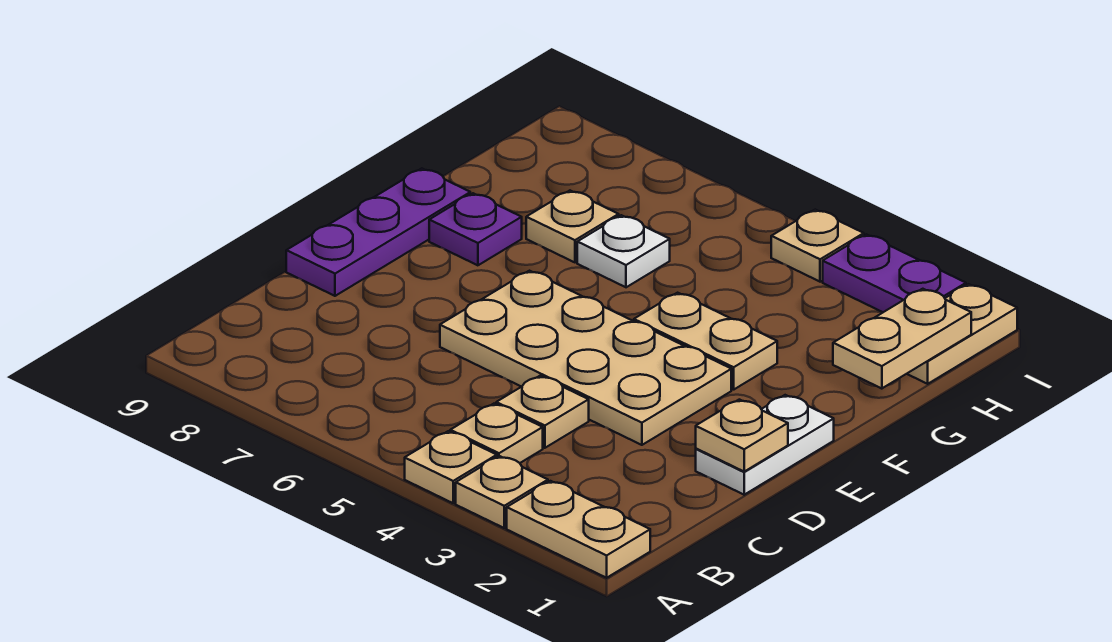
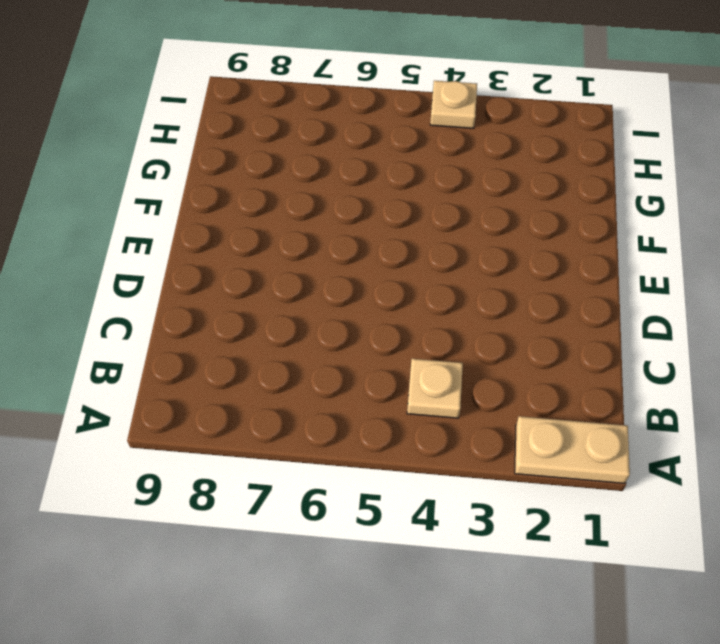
none -> tan 1x1 plate [456,456,548,528]
none -> tan 1x1 plate [405,431,497,503]
none -> tan 1x1 plate [496,376,589,448]

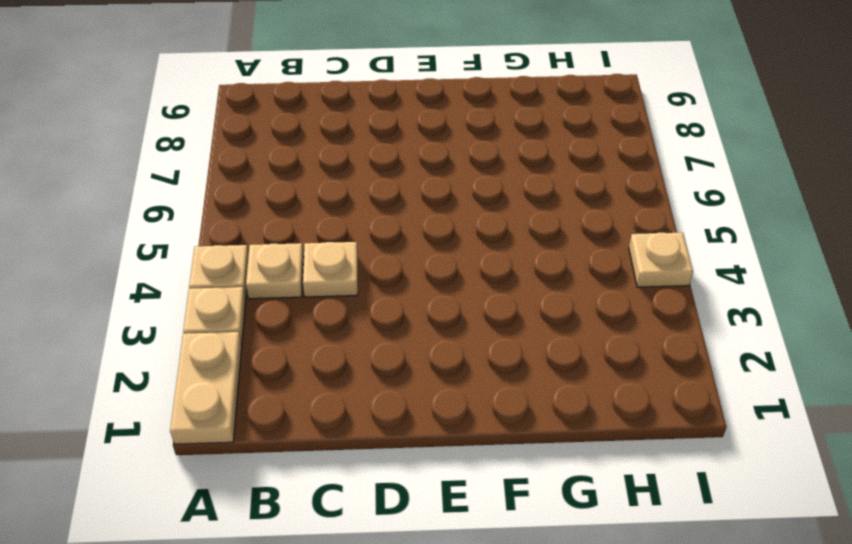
none -> white 1x2 plate [696,395,834,495]
none -> tan 2x4 plate [440,271,731,445]
none -> purple 1x3 plate [286,168,470,296]

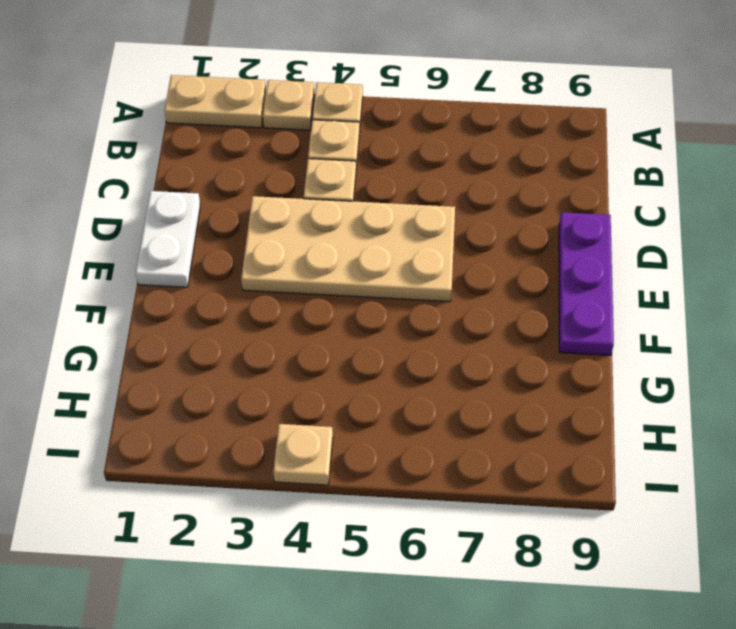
none -> tan 1x2 plate [634,293,777,390]
none -> purple 1x1 plate [429,193,522,265]
none -> white 1x1 plate [577,215,670,287]

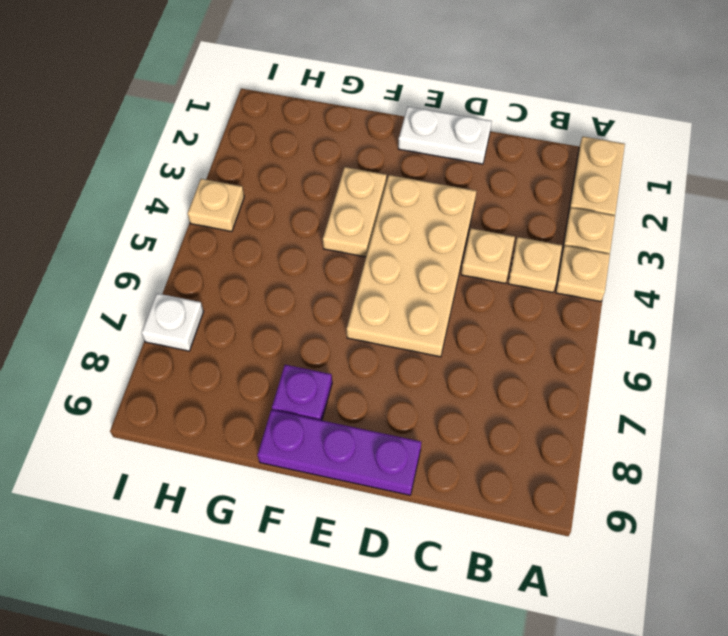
white 1x1 plate [141,293,204,351] -> white 1x1 plate moved to [577,215,670,287]
none -> tan 1x1 plate [526,191,619,262]
none -> tan 1x2 plate [907,284,1017,384]
none -> purple 1x2 plate [823,234,966,312]

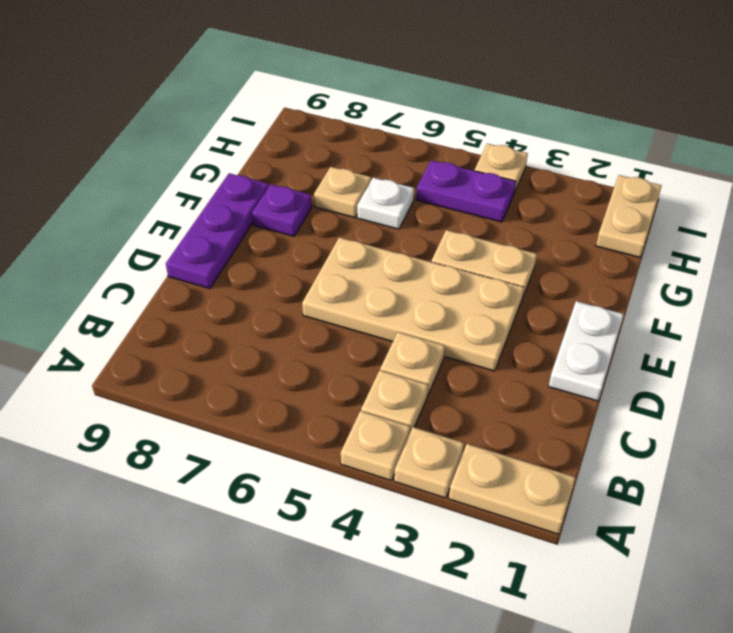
purple 1x2 plate [416,160,516,222] -> purple 1x2 plate moved to [823,234,966,312]
none -> tan 1x1 plate [696,400,788,471]
none -> tan 1x2 plate [833,289,971,389]

